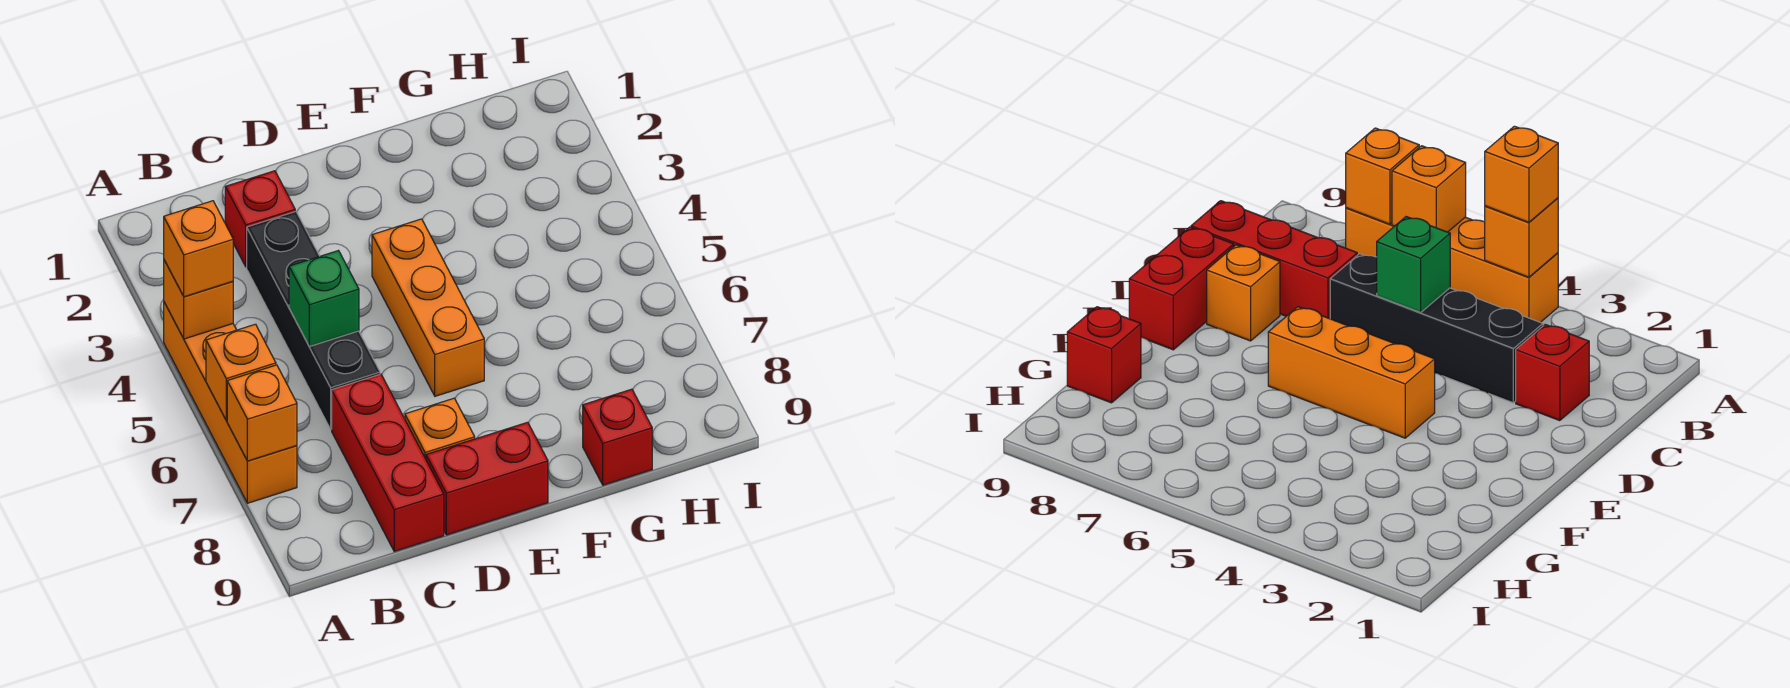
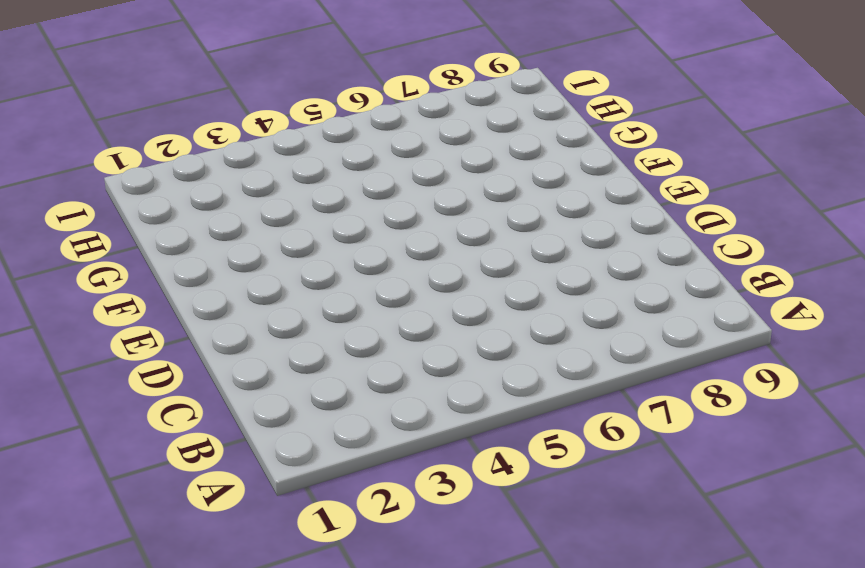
none -> orange 1x4 brick [164,302,297,503]
none -> red 1x1 brick [225,171,295,267]
none -> black 1x4 brick [247,211,380,429]

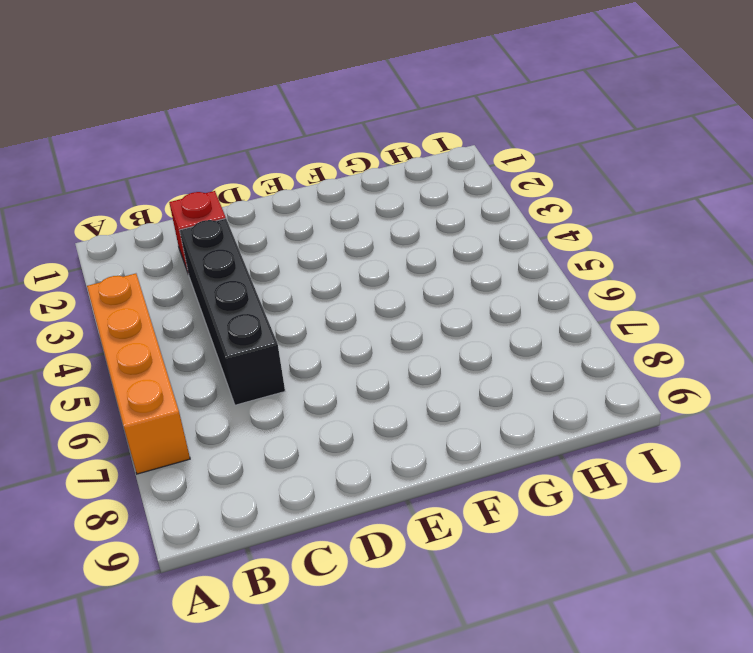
none -> red 1x3 brick [332,374,444,551]
none -> orange 1x1 brick [405,398,475,459]
none -> red 1x2 brick [426,422,548,535]

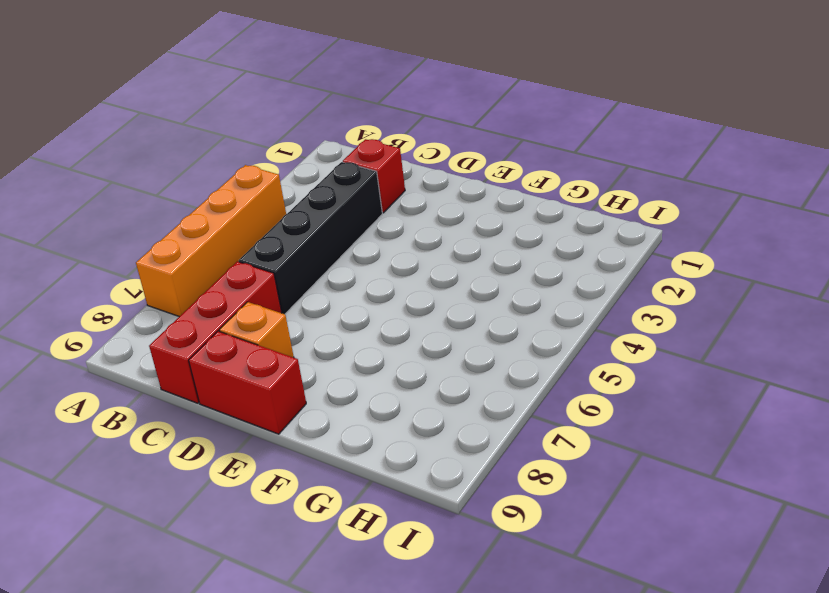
none -> orange 1x3 brick [372,219,484,396]
none -> red 1x1 brick [583,389,652,485]
none -> orange 1x1 brick [164,260,233,339]

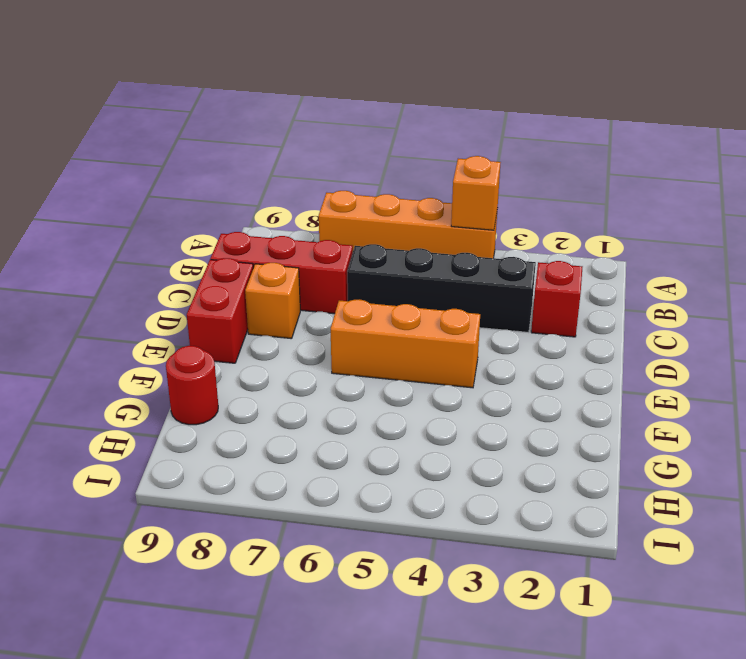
red 1x1 round brick [166,346,218,425] -> red 1x1 brick [583,389,652,485]
none -> orange 1x1 brick [206,324,276,420]
none -> orange 1x1 brick [227,365,297,461]
none -> green 1x1 brick [289,251,359,347]

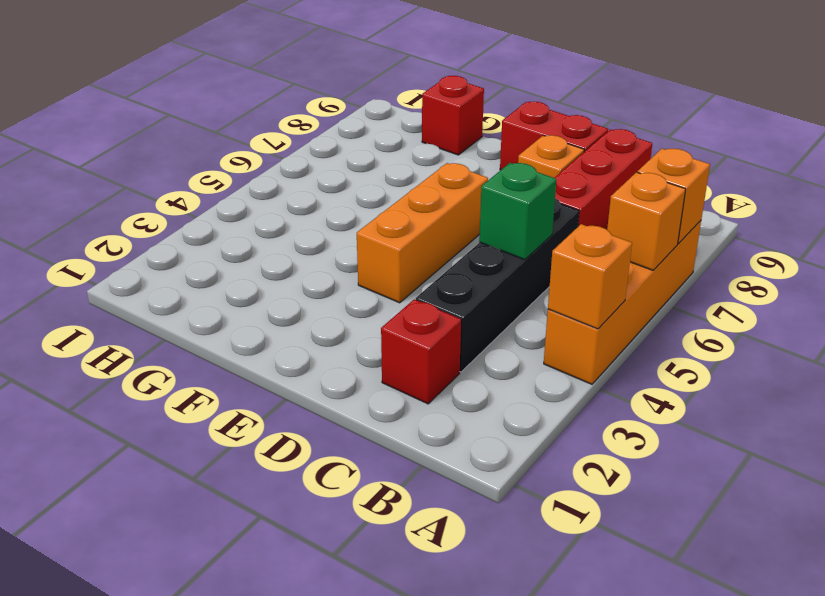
none -> orange 1x1 brick [164,201,233,297]

